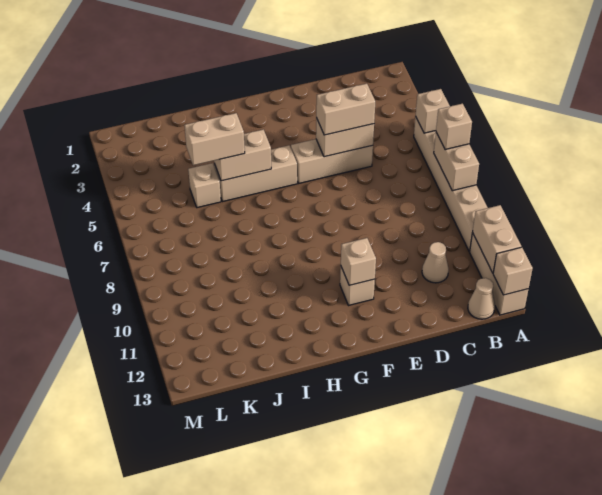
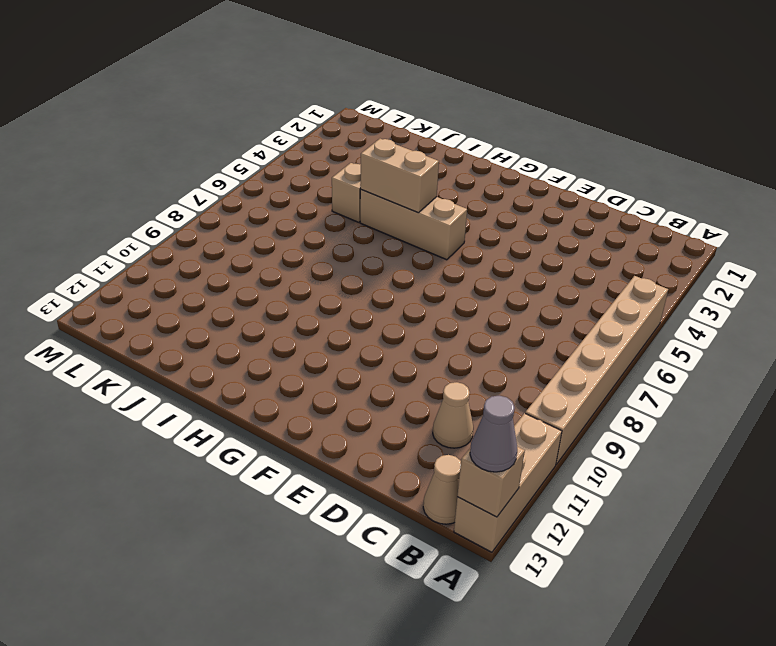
grey 1x1 cone [470,396,517,472] -> none
none -> tan 1x3 brick [291,139,373,183]
none -> tan 1x1 brick [340,267,375,306]
none -> tan 1x1 brick [416,89,450,133]

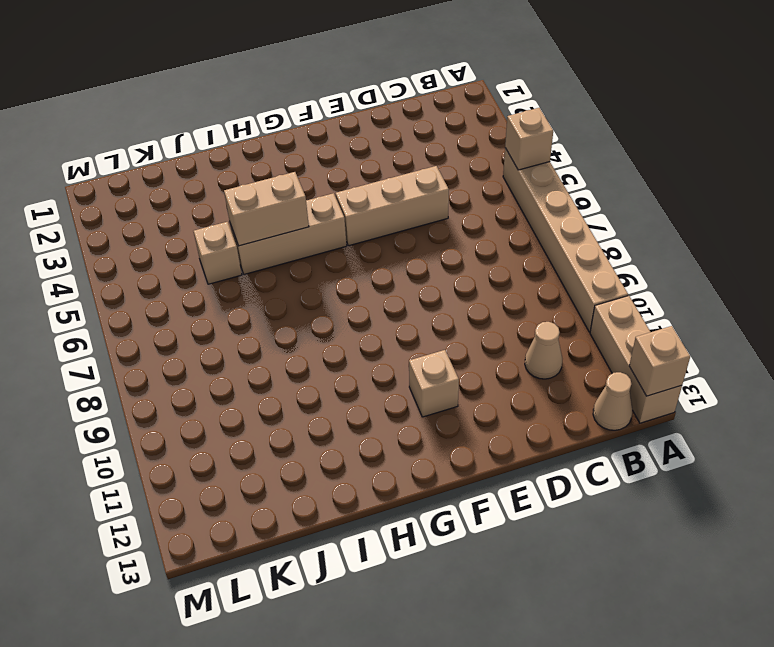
none -> tan 1x2 brick [434,133,479,191]
none -> tan 1x2 brick [473,205,522,273]
none -> tan 1x2 brick [316,118,374,157]

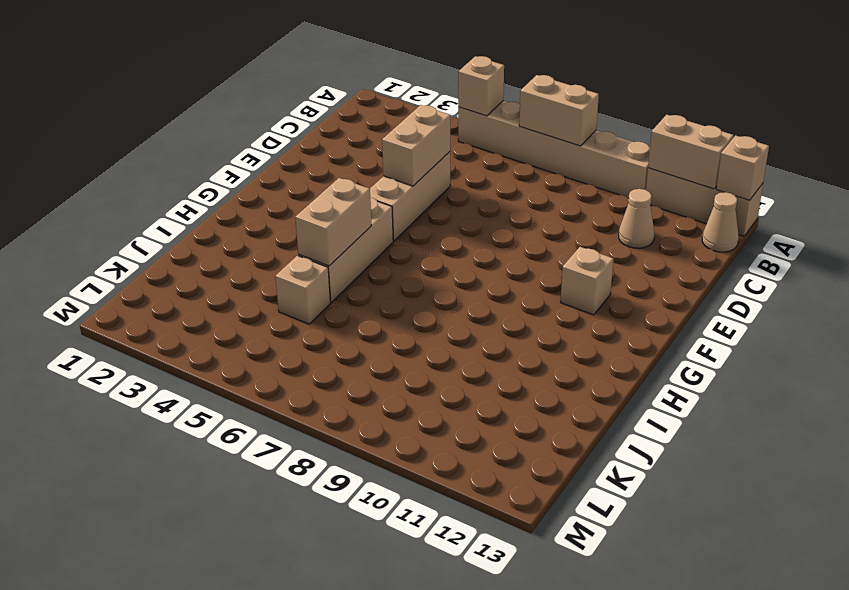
none -> tan 1x1 brick [341,238,376,285]
none -> tan 1x1 brick [436,104,472,150]
none -> tan 1x2 brick [316,84,375,135]

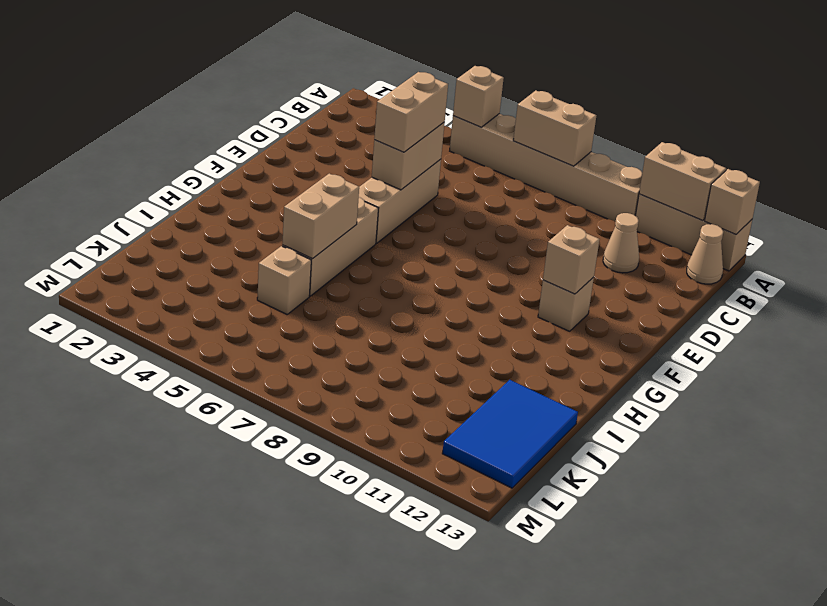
blue 2x3 tile [442,380,578,488] -> none
none -> tan 1x1 brick [436,104,472,150]
none -> tan 1x2 brick [184,113,245,165]

